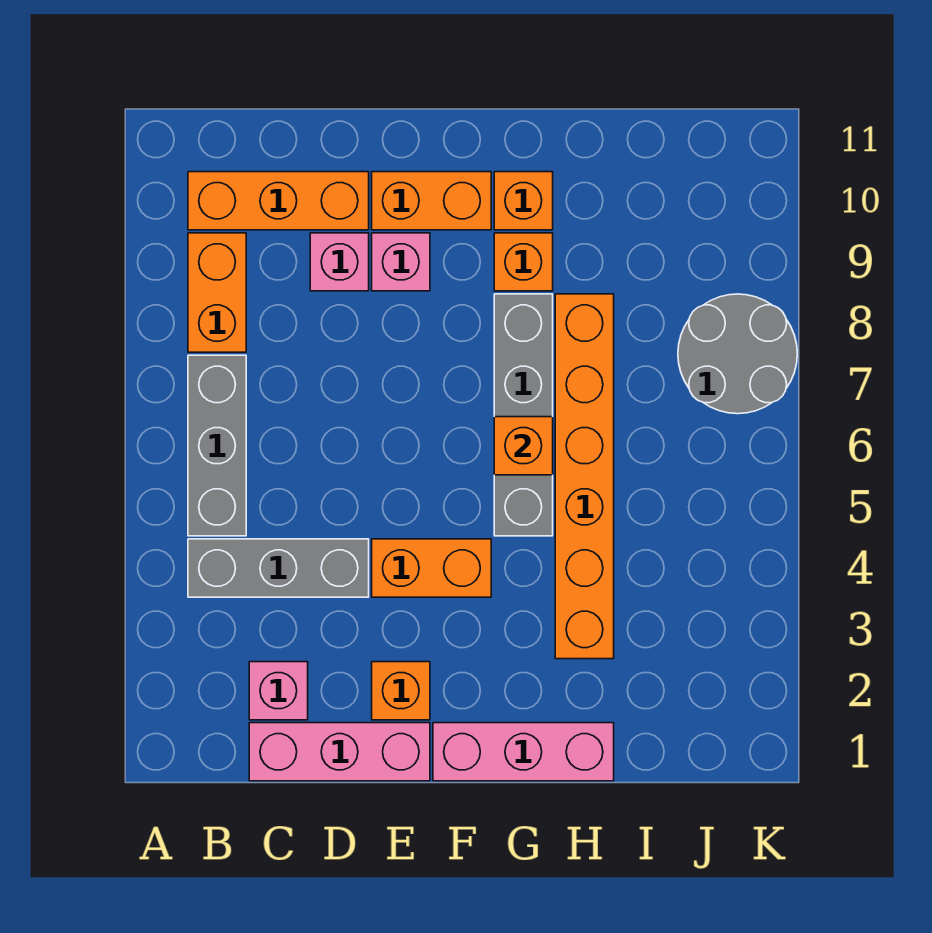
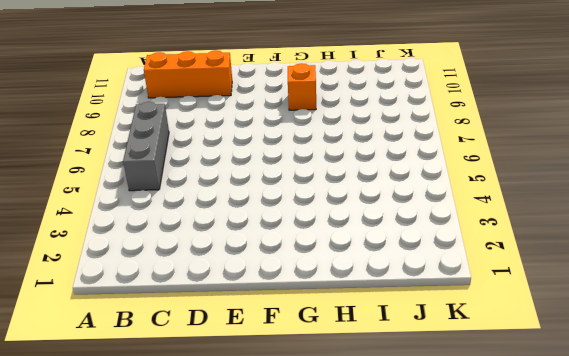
none -> grey 1x3 brick [188,539,369,597]
none -> orange 1x2 brick [188,233,246,352]
none -> pink 1x3 brick [249,723,430,781]

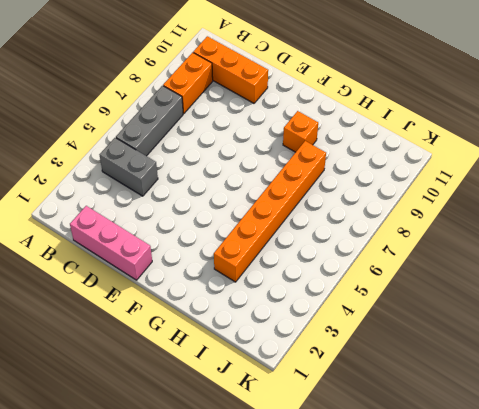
grey 1x2 brick [100,138,158,196] -> grey 1x3 brick [188,539,369,597]
none -> pink 1x1 brick [249,662,308,720]
none -> pink 1x1 brick [310,233,369,291]
none -> orange 1x1 brick [372,662,430,720]

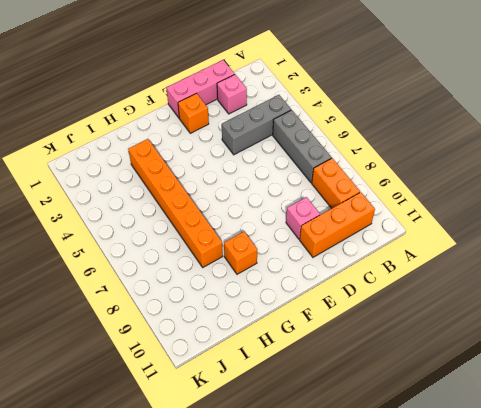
none -> orange 1x2 brick [372,539,491,597]
none -> pink 1x1 brick [372,233,430,291]
none -> orange 1x2 brick [372,172,491,230]

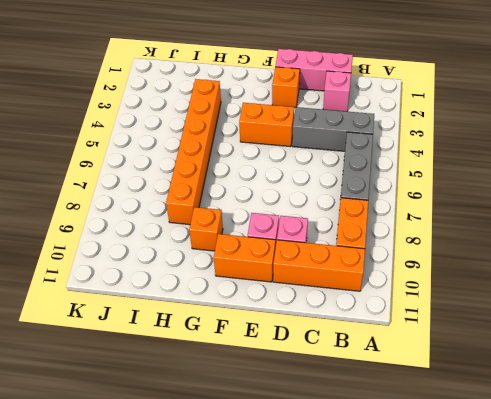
none -> pink 1x3 brick [433,723,614,781]
none -> grey 1x4 brick [494,294,553,536]
none -> orange 1x1 brick [494,172,553,230]

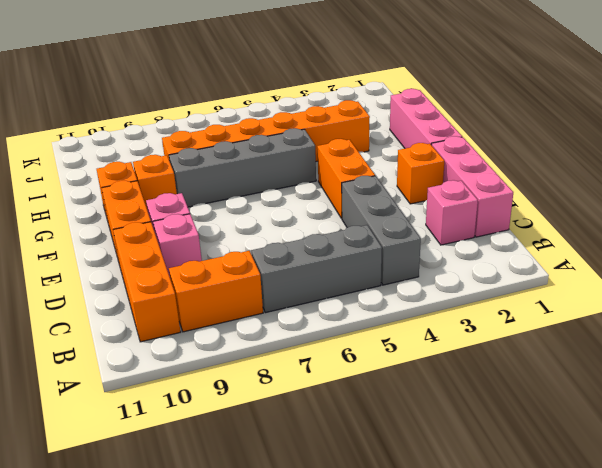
none -> grey 2x2 round brick [678,294,797,414]
none -> orange 1x1 brick [494,417,553,475]

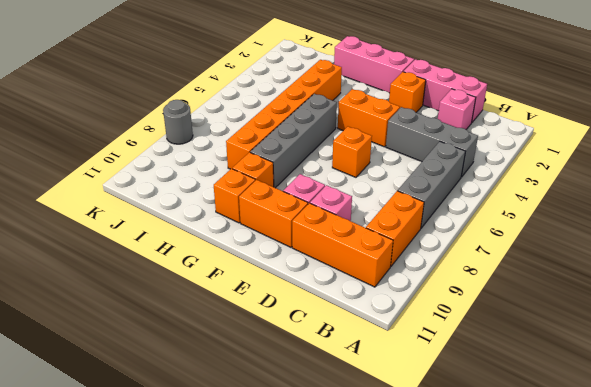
orange 1x1 brick [332,127,372,177] -> orange 1x1 brick moved to [494,417,553,475]
grey 1x1 round brick [163,100,193,144] -> grey 2x2 round brick [678,294,797,414]

